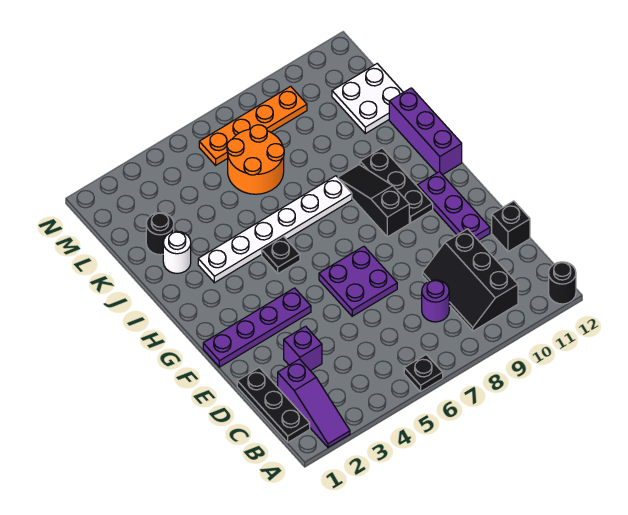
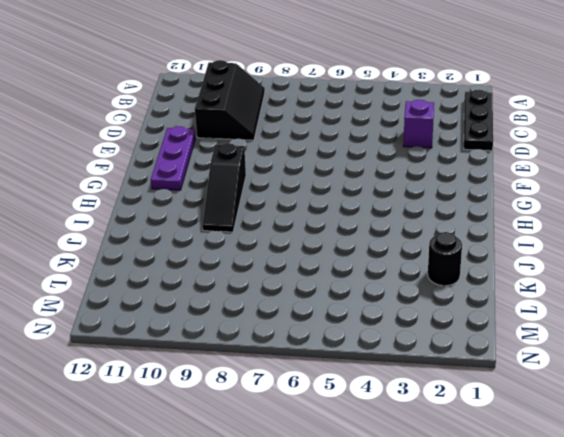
none -> purple 1x3 slope [278,359,350,447]
none -> black 1x1 plate [404,355,443,392]
none -> black 1x1 round brick [549,262,576,304]

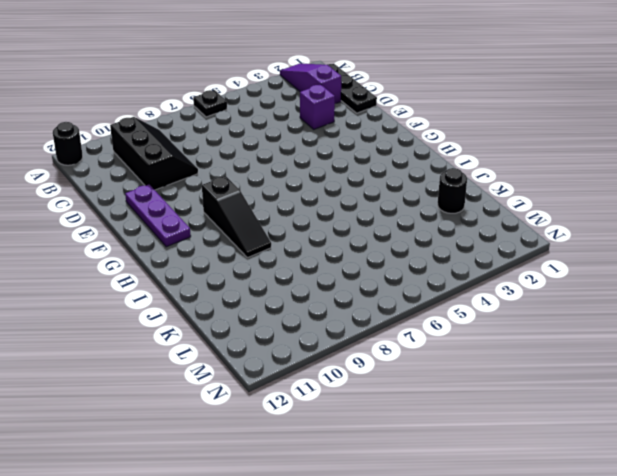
none -> purple 1x1 round brick [422,280,449,322]
none -> black 1x1 brick [492,201,530,252]
none -> purple 2x2 plate [319,246,397,316]

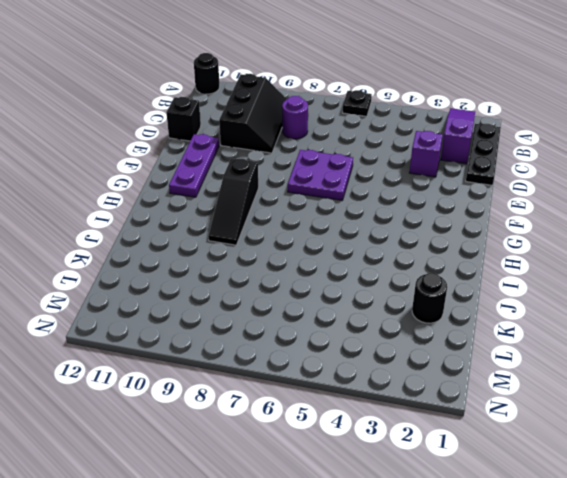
none -> purple 1x4 plate [203,288,311,367]
none -> black 1x3 plate [360,148,433,223]
none -> black 1x1 plate [262,236,300,274]

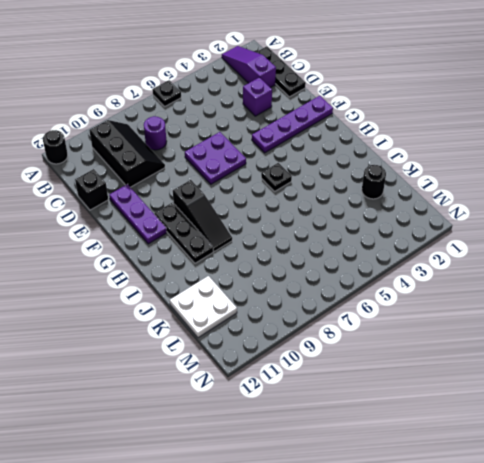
none -> purple 1x3 brick [389,88,462,175]
none -> white 1x6 plate [198,176,352,283]
none -> white 1x1 round brick [163,231,191,273]

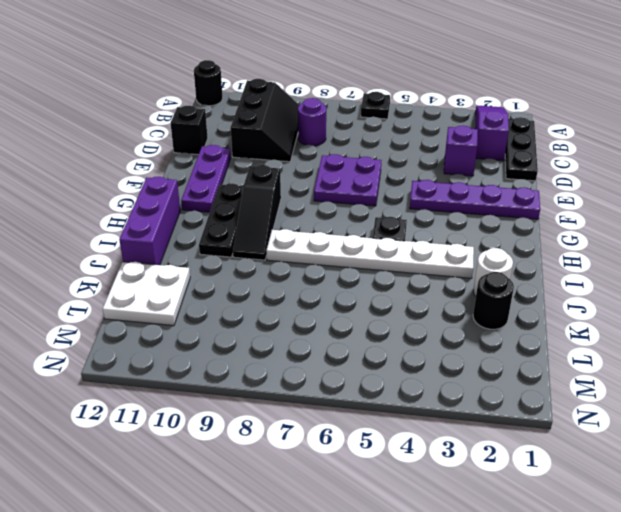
none -> orange 2x2 round brick [227,125,284,194]
none -> orange 1x4 plate [199,86,307,165]

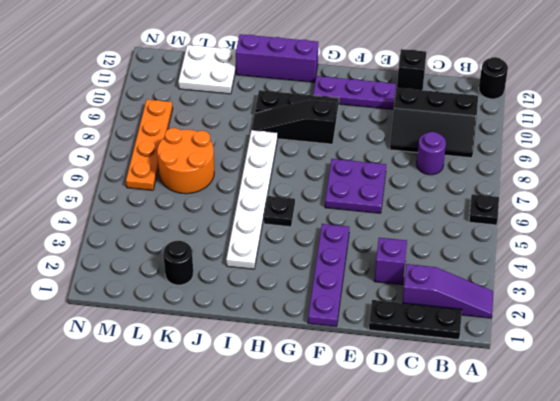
none -> white 1x1 round brick [163,231,191,273]

